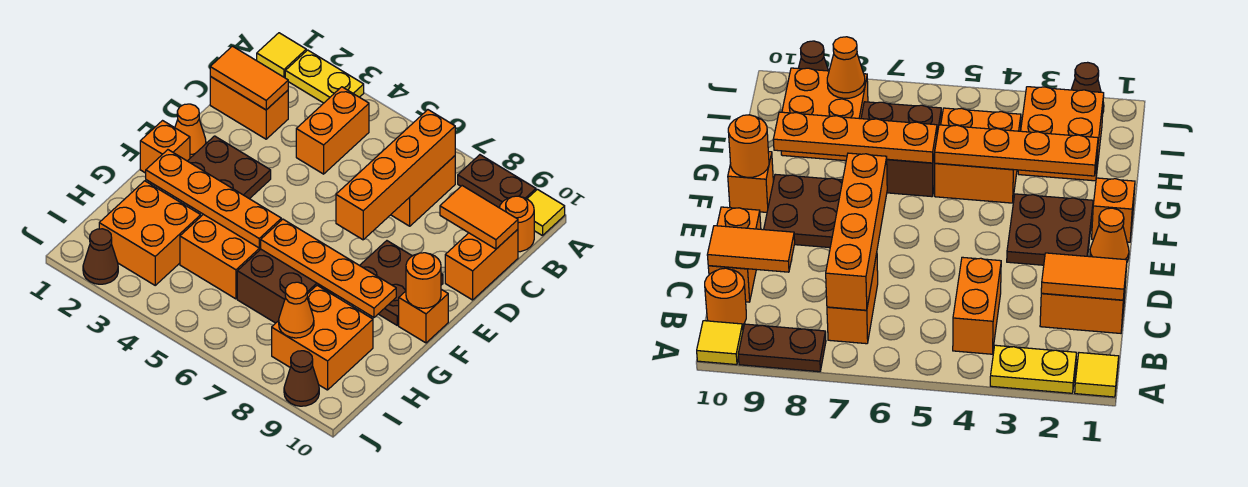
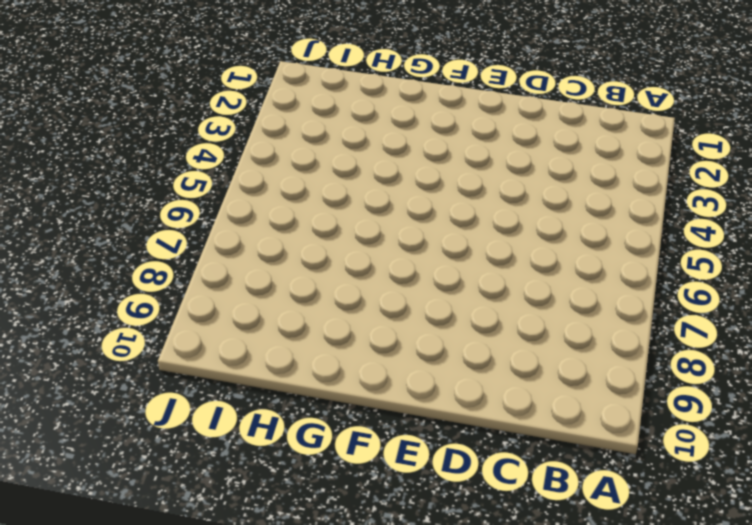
none -> yellow 1x1 tile [257,33,306,78]
none -> yellow 1x2 plate [285,50,364,103]
none -> brown 1x2 plate [458,155,536,207]

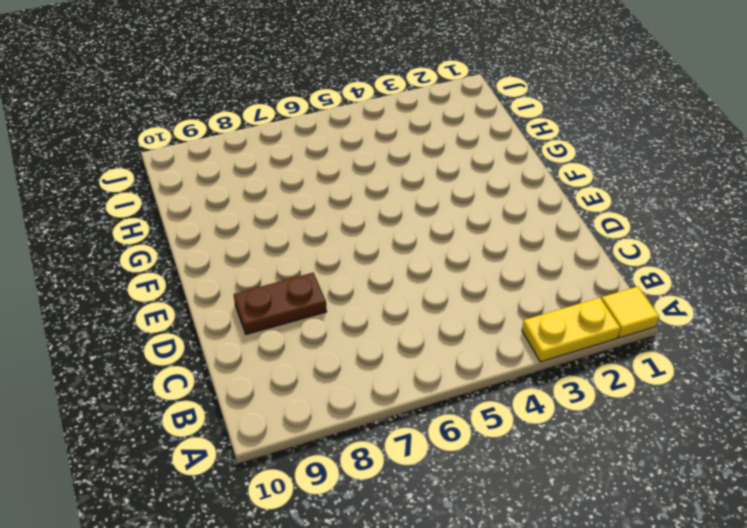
brown 1x2 plate [233,273,327,334] -> brown 1x2 plate moved to [458,155,536,207]
none -> yellow 1x1 tile [527,189,565,236]
none -> orange 1x2 brick [296,87,369,174]
none -> orange 1x2 brick [391,156,455,226]

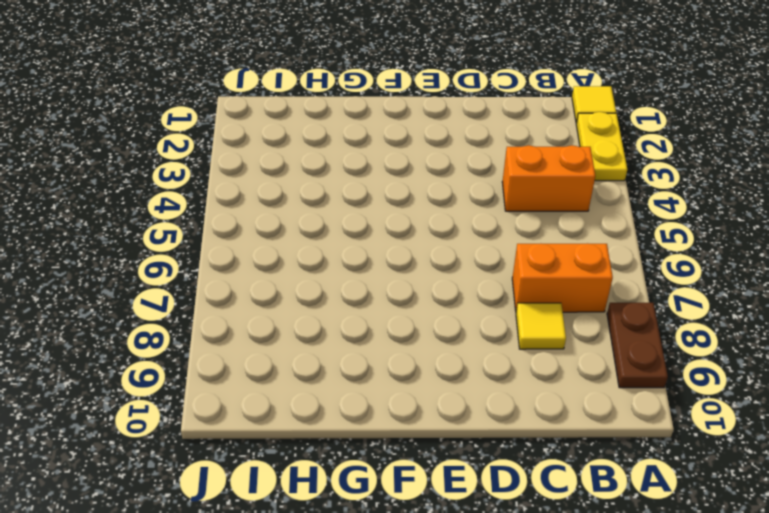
yellow 1x1 tile [516,303,566,349] -> yellow 1x1 tile moved to [527,189,565,236]
none -> orange 1x1 round brick [499,196,534,252]
none -> orange 1x2 brick [210,77,288,139]
none -> orange 1x2 brick [445,229,518,300]

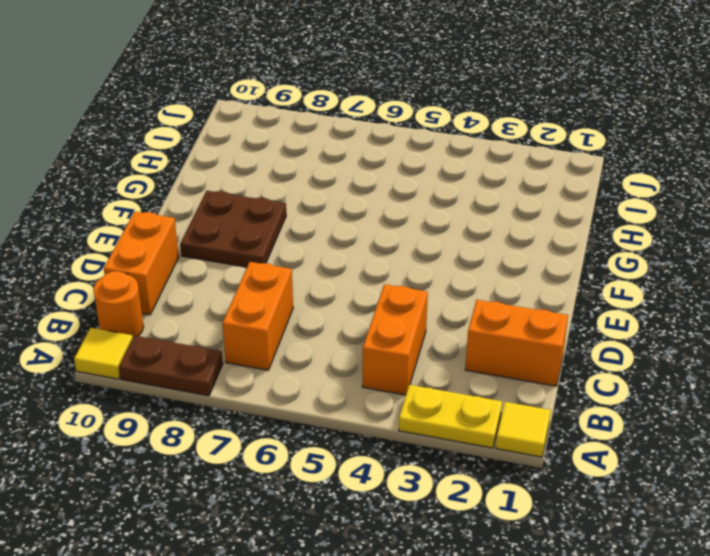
none -> orange 1x1 cone [175,104,206,158]
none -> brown 2x2 plate [188,136,271,199]
none -> orange 1x1 brick [140,121,190,173]

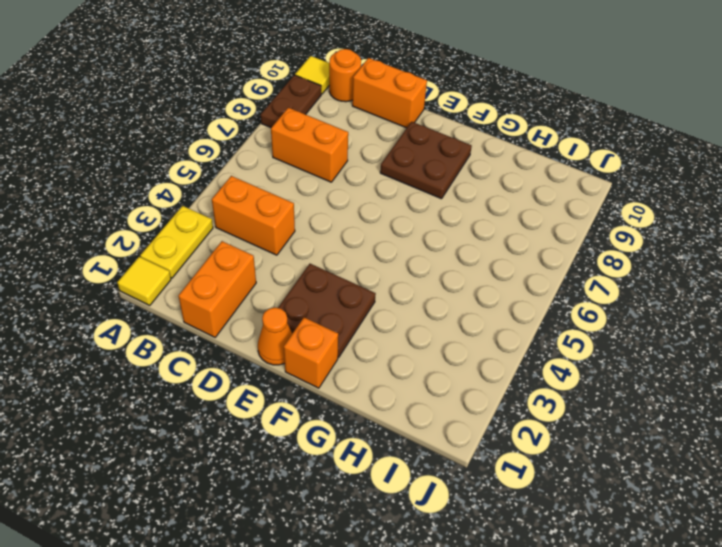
none -> orange 1x1 brick [399,289,448,343]
none -> orange 2x2 brick [180,214,261,299]
none -> brown 2x2 brick [237,249,336,323]

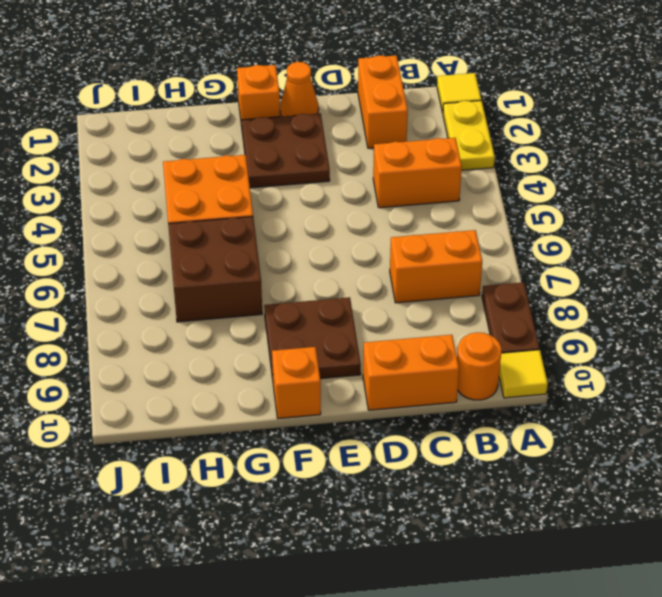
none -> orange 2x2 brick [99,181,201,285]
none -> orange 2x2 brick [272,285,373,390]
none -> brown 1x1 cone [83,229,118,284]

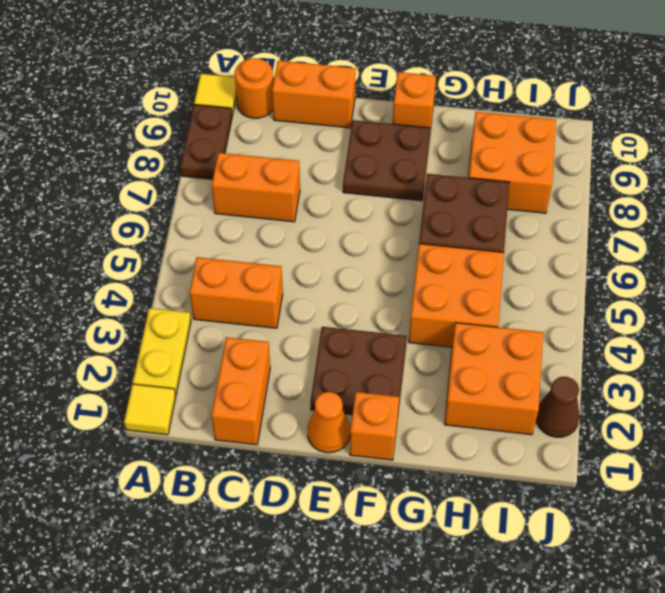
none -> brown 1x1 cone [284,351,319,406]
none -> orange 1x4 brick [336,110,455,240]
none -> orange 1x2 tile [210,46,288,110]

